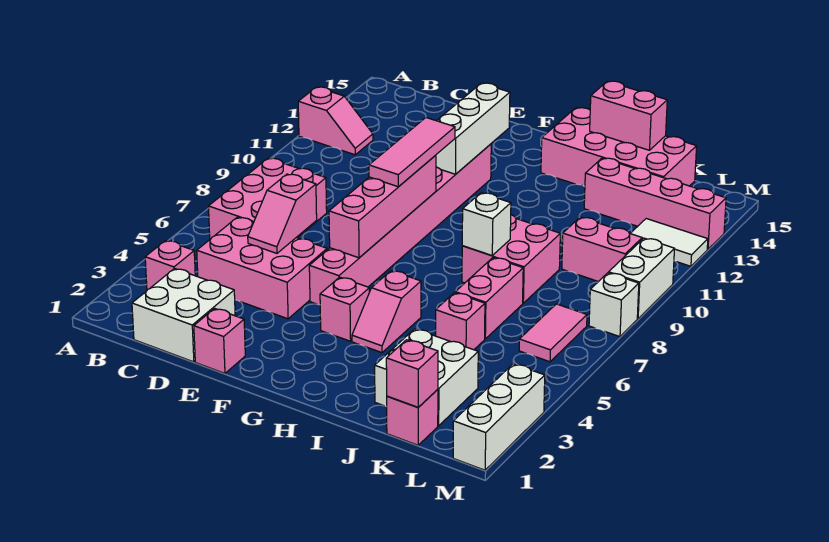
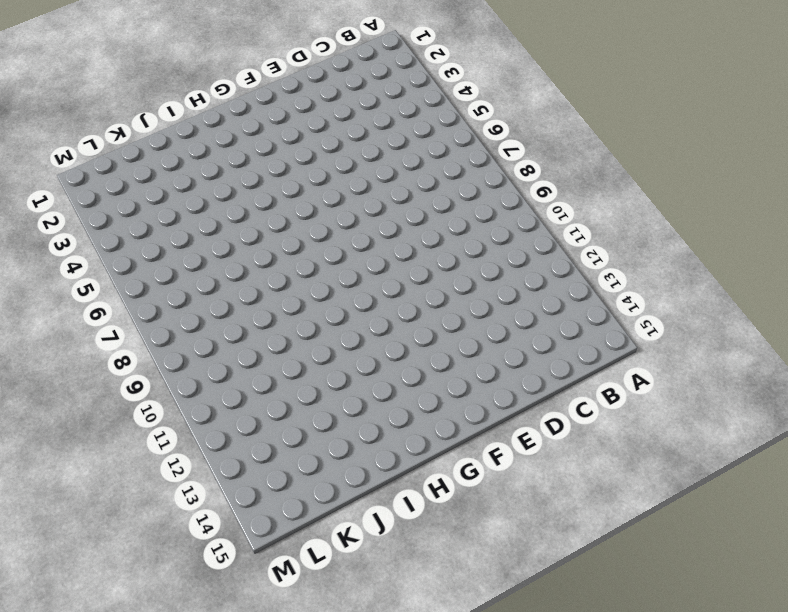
none -> pink 1x2 slope [298,87,373,155]
none -> pink 1x1 brick [145,240,195,290]
none -> pink 2x3 brick [209,158,327,239]

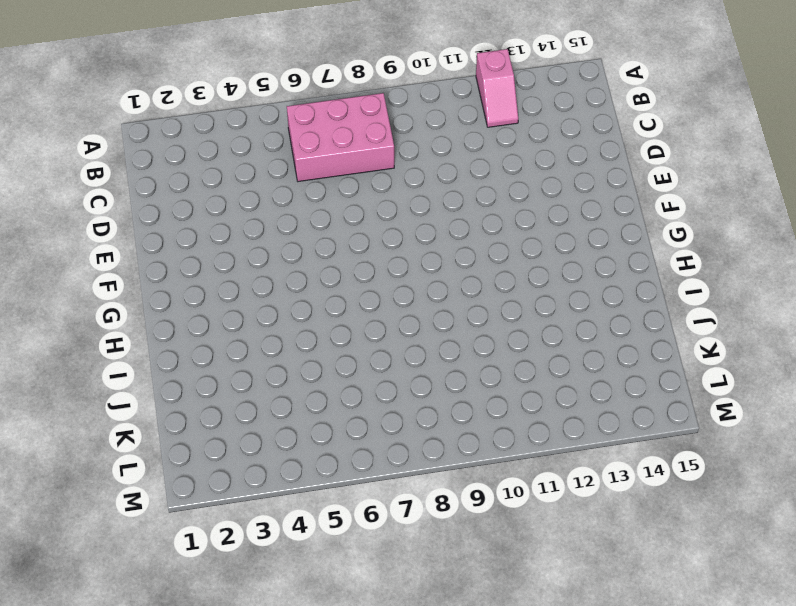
none -> pink 1x1 brick [145,240,195,290]
none -> white 2x2 brick [132,269,235,362]
none -> pink 2x3 brick [197,217,327,319]

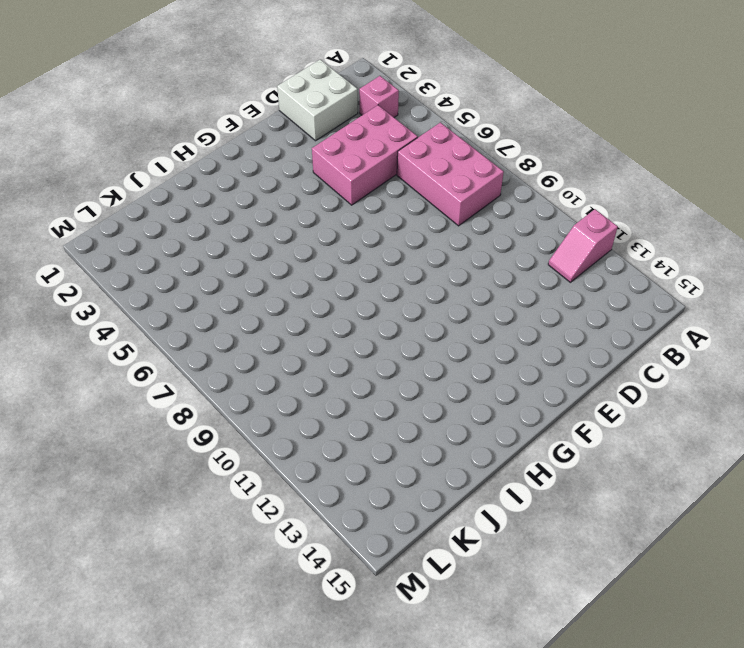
none -> pink 1x1 brick [194,308,245,373]
none -> pink 1x8 brick [309,144,491,305]
none -> pink 1x1 brick [320,277,369,341]

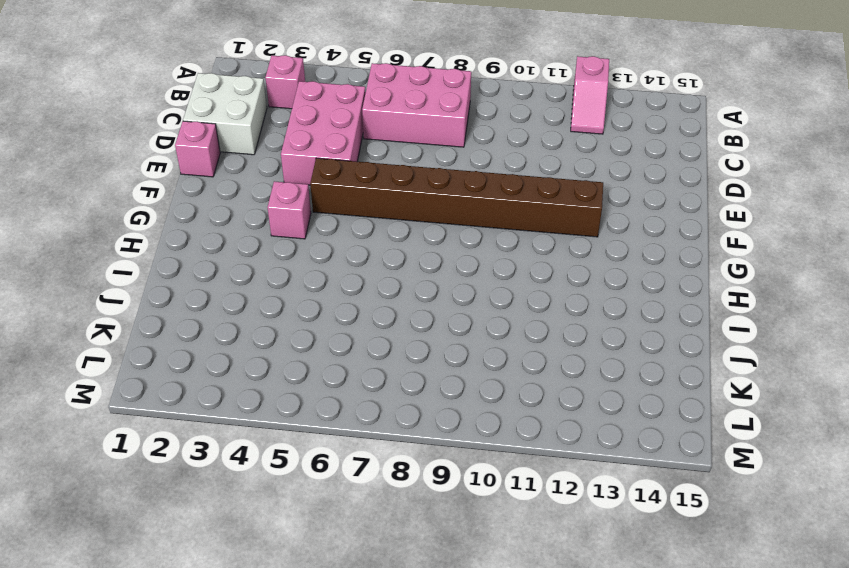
brown 1x8 brick [310,158,603,237] -> pink 1x8 brick [309,144,491,305]
none -> pink 1x2 slope [352,271,421,353]
none -> pink 2x4 brick [541,108,697,187]
none -> pink 2x2 brick [462,215,560,303]

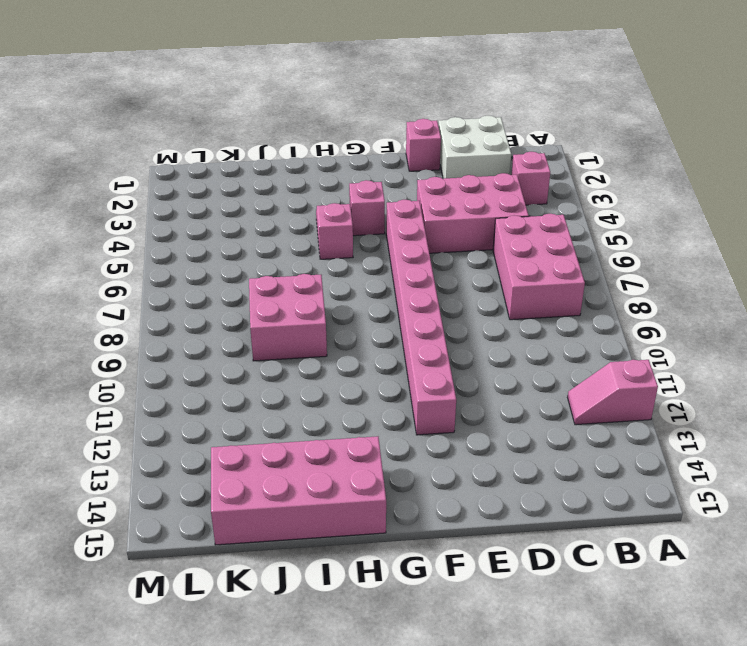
none -> white 2x2 brick [375,329,478,426]
none -> pink 1x1 brick [436,293,485,350]
none -> pink 1x2 brick [455,258,523,339]

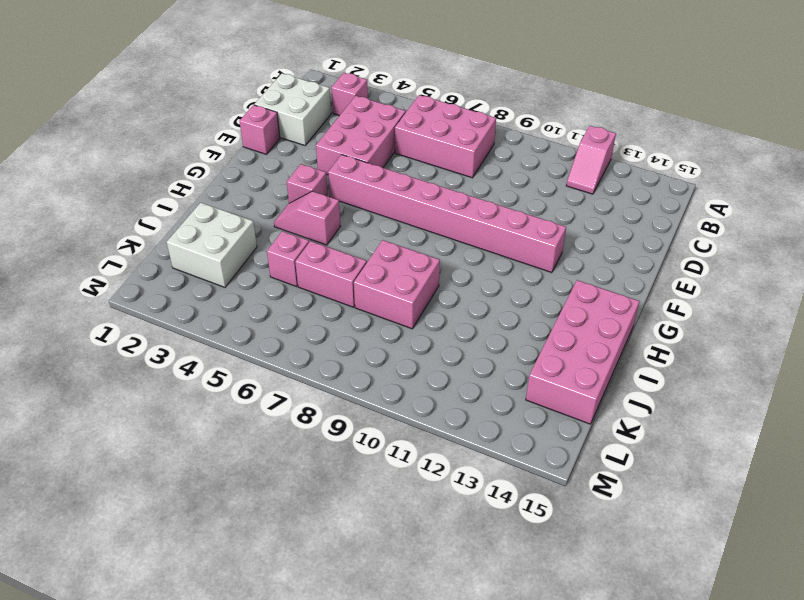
none -> pink 1x4 brick [584,158,726,249]
none -> pink 1x1 brick [387,389,438,445]
none -> pink 1x2 brick [562,217,642,282]

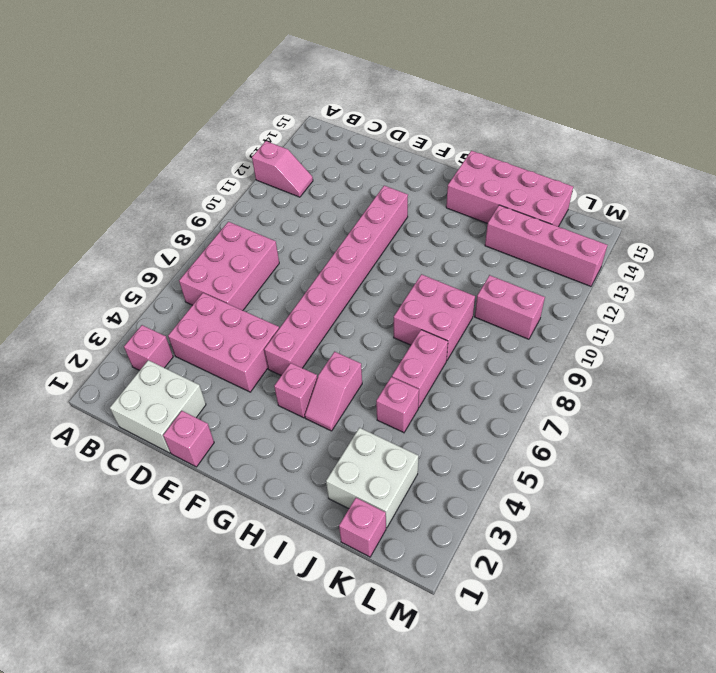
none -> pink 1x2 tile [519,304,587,362]
none -> white 1x2 tile [630,219,708,266]
none -> white 1x3 brick [453,364,545,470]

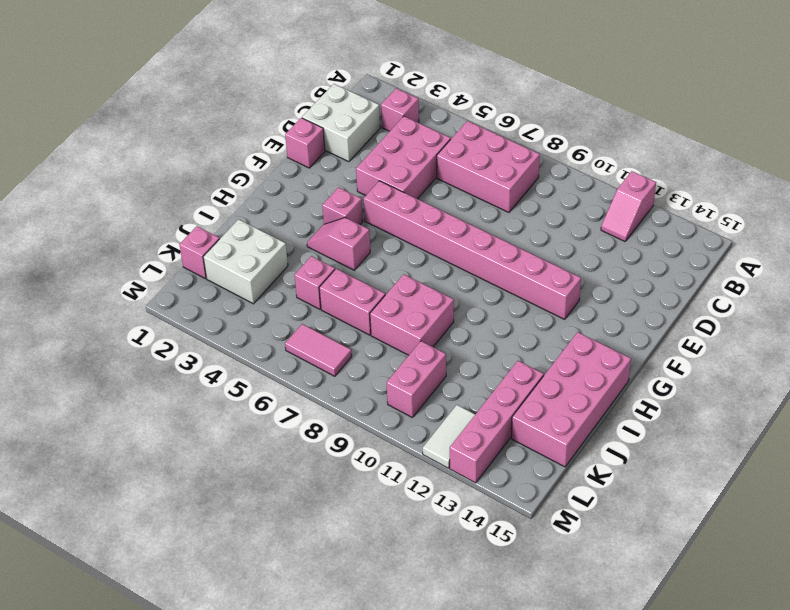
none -> white 1x3 brick [453,364,545,470]
none -> white 1x1 brick [589,273,639,337]
none -> white 1x2 brick [609,238,674,319]

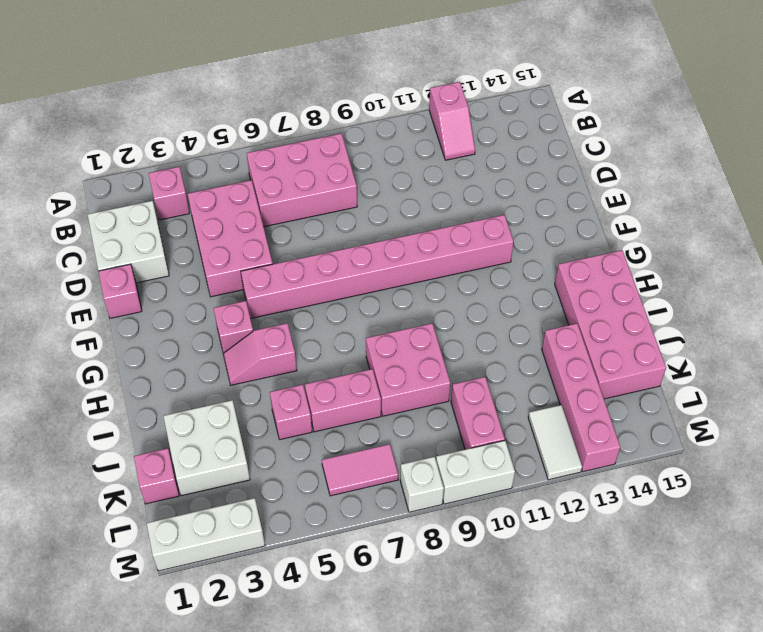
none -> pink 1x2 slope [248,174,317,253]
none -> pink 1x4 brick [329,155,436,258]
none -> white 1x3 brick [436,83,510,174]

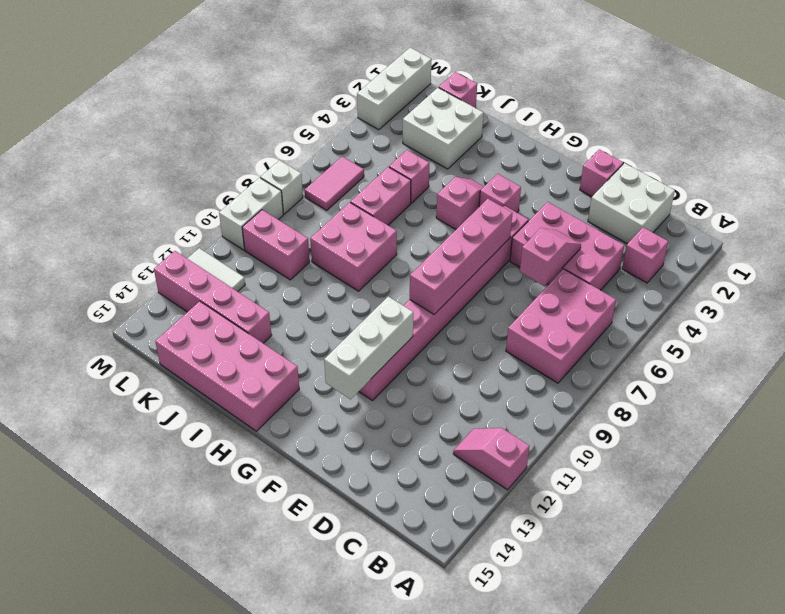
none -> white 1x1 brick [462,193,511,256]
none -> pink 1x2 brick [590,81,667,150]
none -> pink 1x1 brick [386,340,438,407]

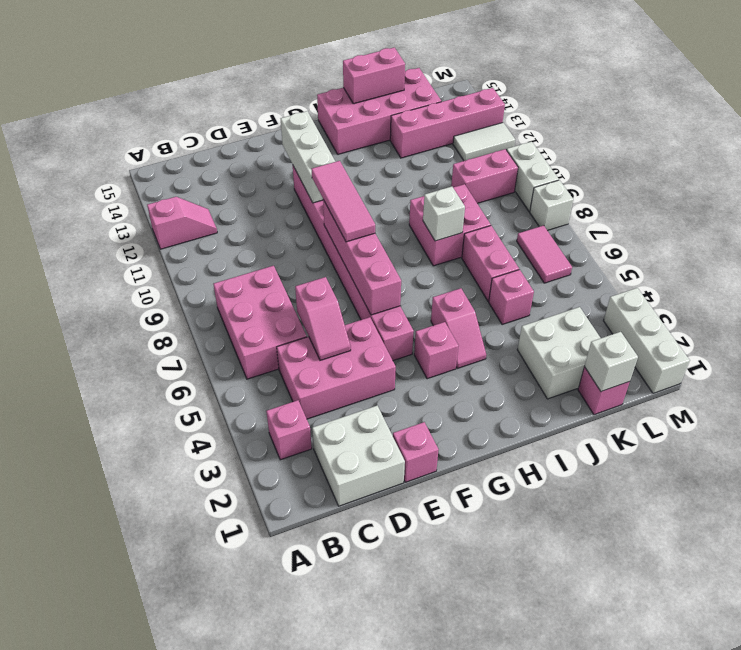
white 1x1 brick [585,332,638,392] -> pink 1x1 brick [386,340,438,407]

